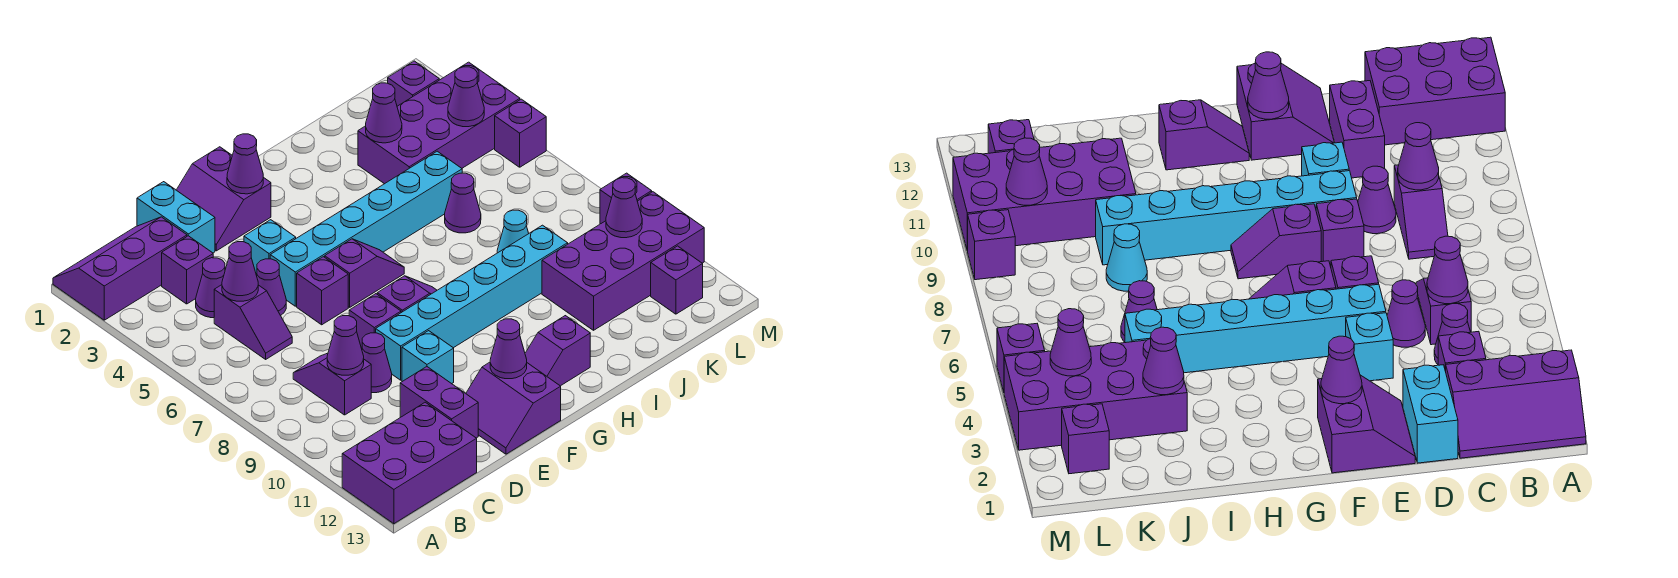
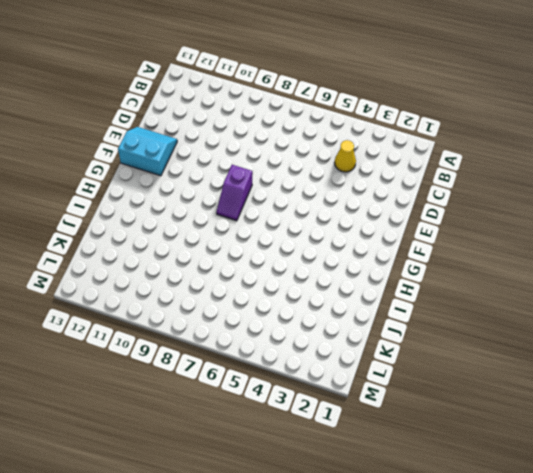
yellow 1x1 cone [335,140,356,172] -> purple 1x1 cone [196,258,225,318]
cyan 2x2 slope [118,127,177,176] -> purple 2x2 slope [466,362,561,454]
none -> purple 2x3 slope [53,217,187,320]
none -> purple 2x3 brick [342,402,477,524]
none -> purple 1x1 brick [162,236,213,304]
none -> purple 1x2 slope [214,285,292,359]

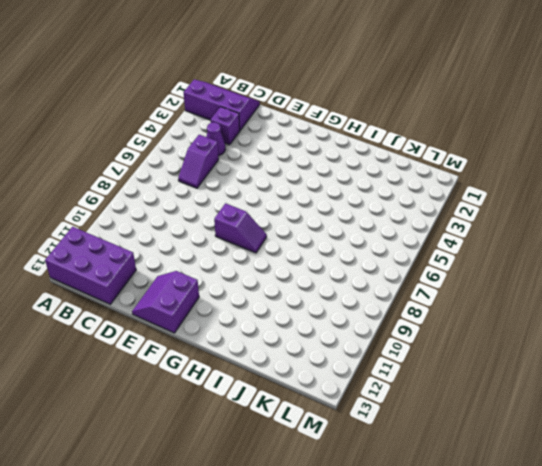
none -> purple 1x2 slope [293,353,371,415]
none -> cyan 1x2 brick [137,182,215,253]
none -> purple 1x1 cone [257,259,286,316]
none -> purple 1x1 cone [362,333,392,393]

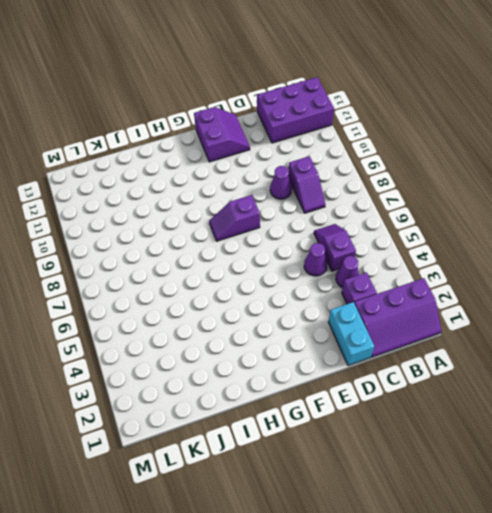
none -> purple 1x2 brick [400,367,478,438]
none -> purple 2x2 slope [177,147,271,251]
none -> cyan 1x1 brick [244,220,296,275]
none -> cyan 1x6 brick [270,151,462,306]

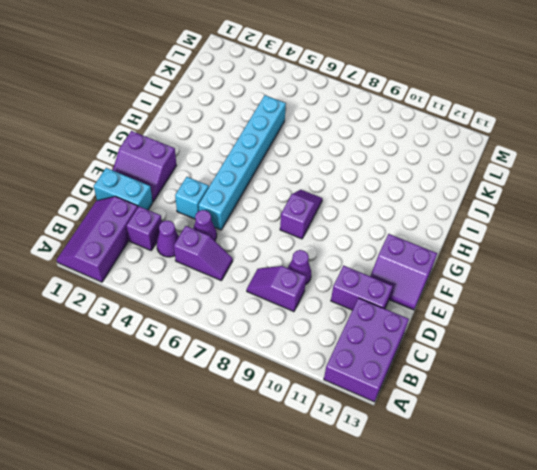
none -> purple 1x1 brick [297,257,348,325]
none -> purple 1x1 brick [349,294,401,349]
none -> cyan 1x6 brick [376,225,568,380]
none -> cyan 1x1 brick [402,331,454,384]

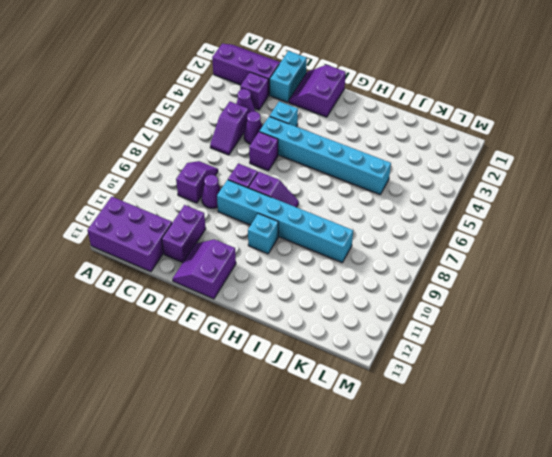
cyan 1x1 brick [248,213,278,254] -> cyan 1x1 brick moved to [402,331,454,384]
none -> purple 1x2 slope [325,239,404,307]
none -> purple 1x2 slope [525,316,590,386]
none -> purple 2x4 brick [358,62,520,184]
none -> purple 1x1 cone [445,173,481,233]

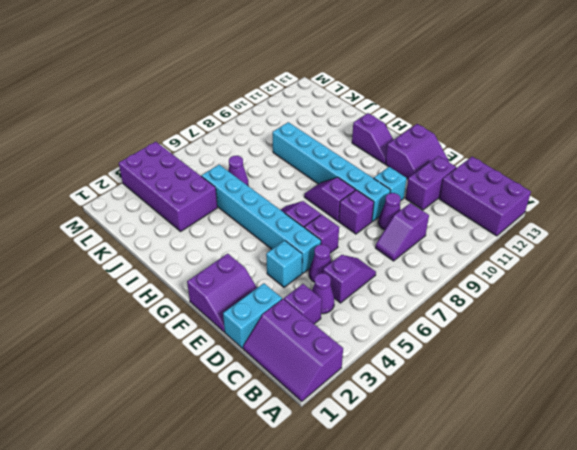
none -> cyan 1x1 cone [497,210,529,253]
none -> purple 2x4 brick [542,192,704,330]
none -> purple 1x1 brick [388,61,439,106]
none -> purple 1x1 brick [651,246,703,314]

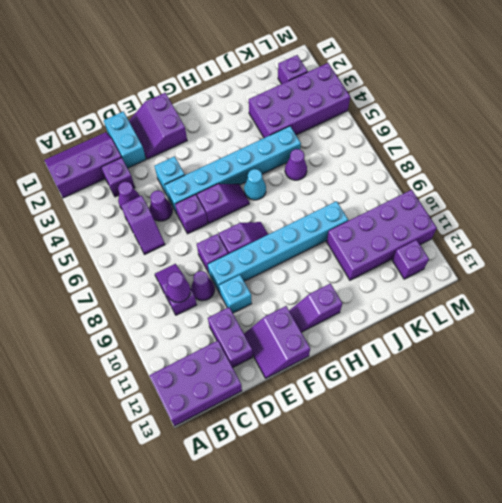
cyan 1x1 cone [244,169,266,200] -> cyan 1x1 cone moved to [497,210,529,253]
none -> purple 1x1 brick [495,99,546,167]
none -> purple 1x1 brick [600,173,652,224]
none -> purple 1x1 cone [222,242,258,301]
none -> purple 1x1 cone [227,134,263,194]

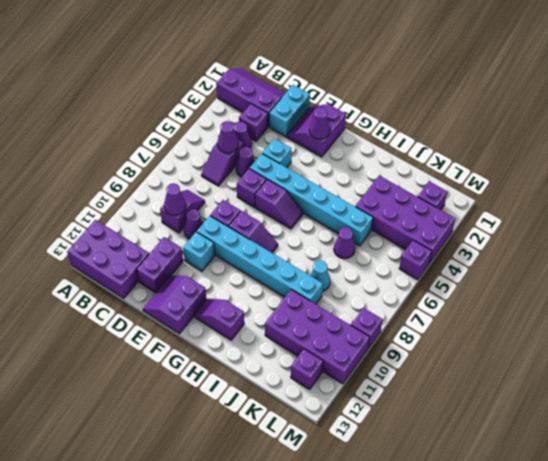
none -> purple 1x1 cone [490,319,527,379]
none -> purple 1x1 cone [366,83,402,143]
none -> purple 1x1 cone [448,67,484,127]
none -> purple 1x1 cone [606,178,642,238]

